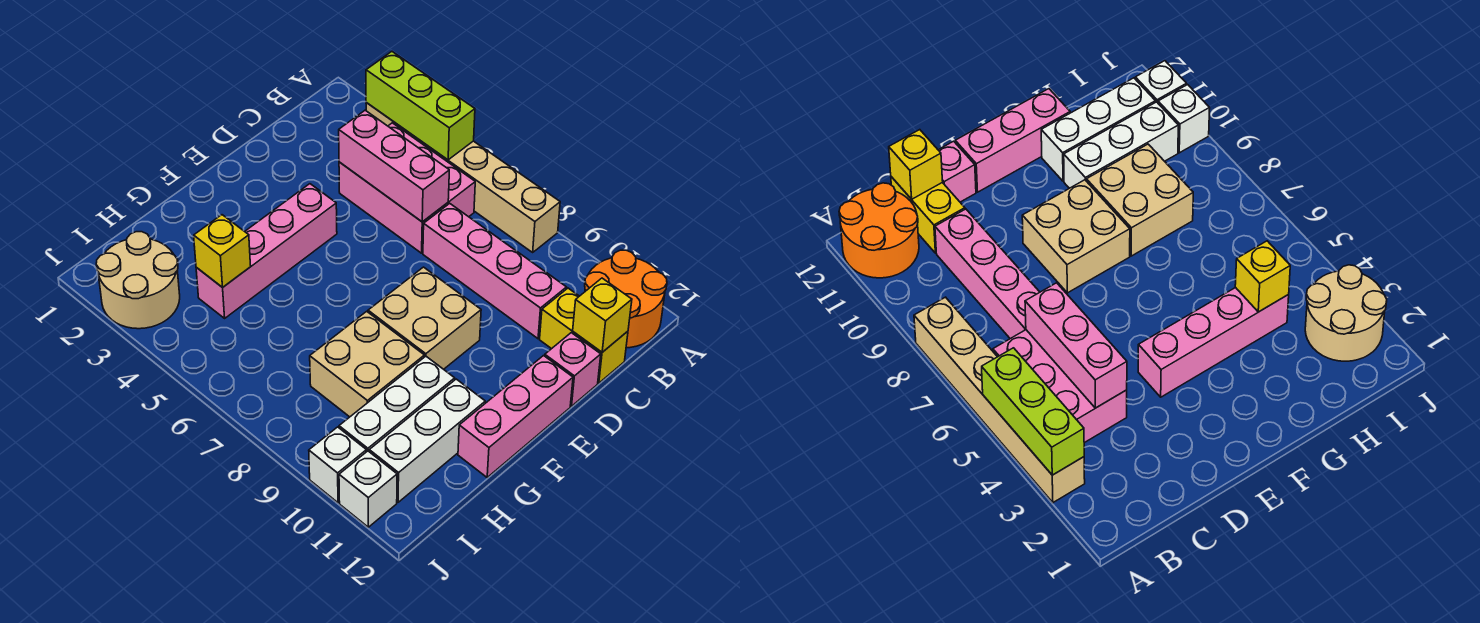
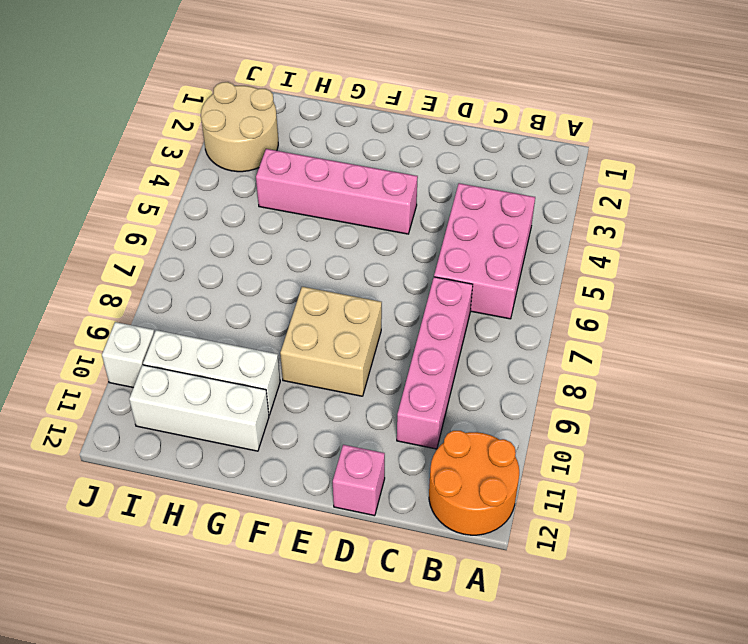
none -> tan 1x6 brick [366,103,560,252]
none -> yellow 1x2 brick [540,288,628,383]
none -> pink 1x3 brick [458,356,573,477]

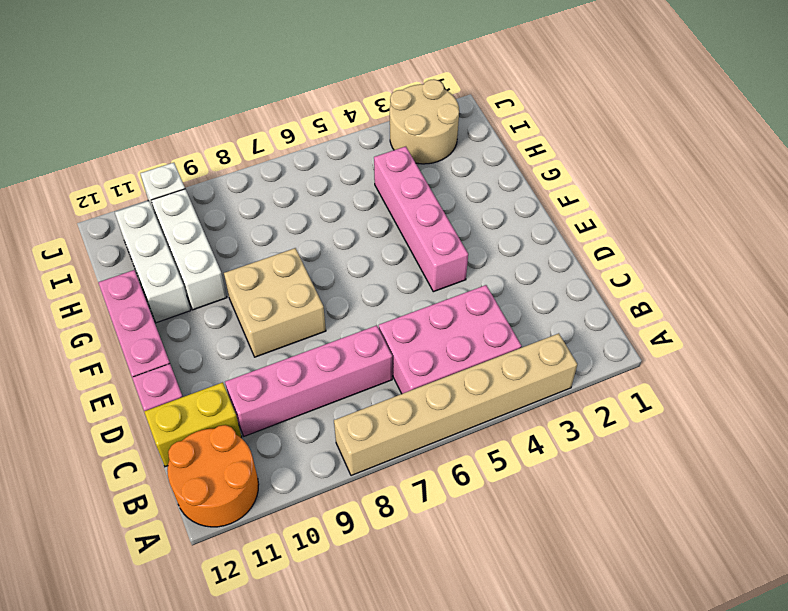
none -> tan 2x2 brick [310,311,424,417]
none -> white 1x1 brick [339,451,397,527]
none -> lime 1x3 brick [366,52,475,160]

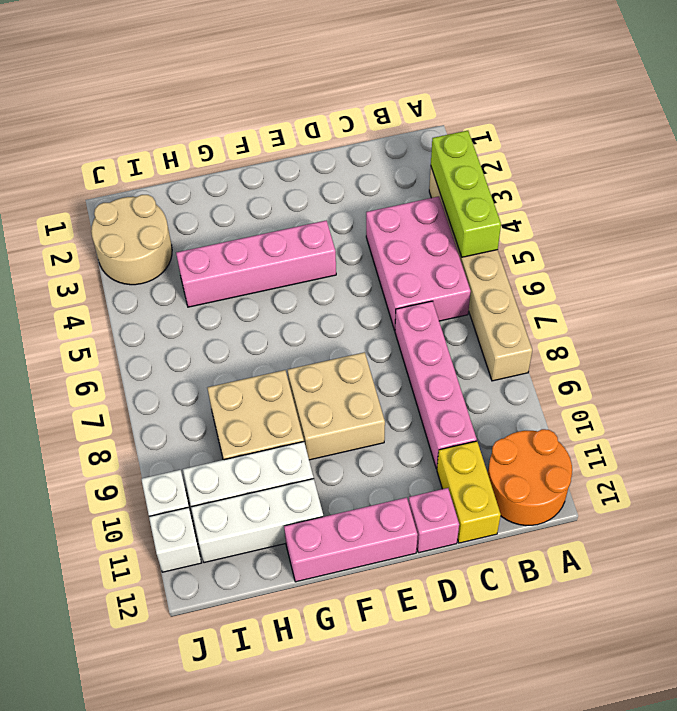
none -> pink 1x3 brick [339,110,449,222]
none -> yellow 1x1 brick [573,278,632,352]
none -> yellow 1x1 brick [194,215,251,288]

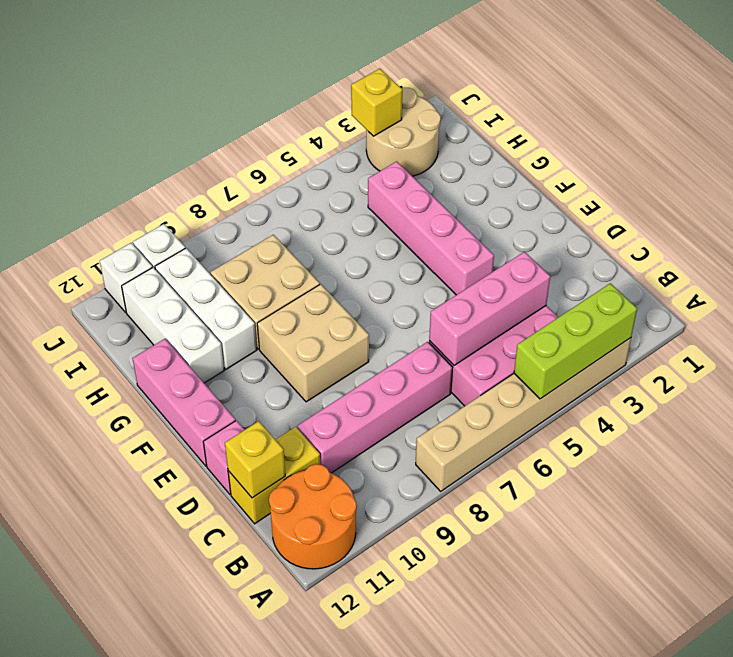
yellow 1x1 brick [351,69,402,136] -> yellow 1x1 brick moved to [194,215,251,288]

